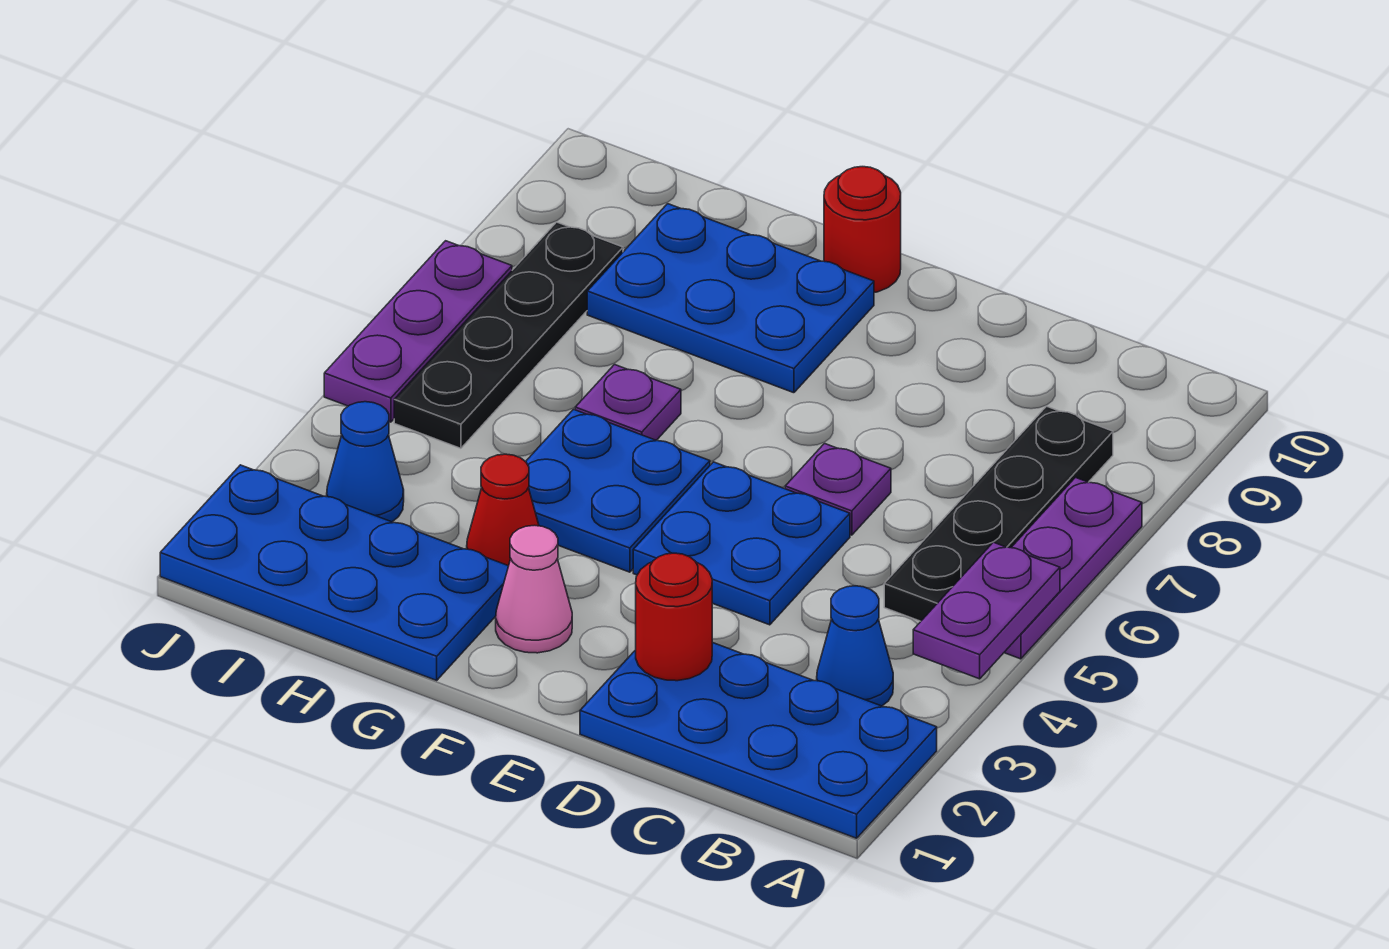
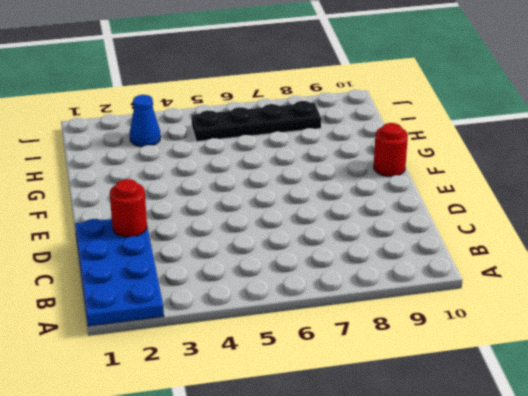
none -> purple 1x3 plate [1004,478,1142,659]
none -> blue 1x1 cone [817,586,893,706]
none -> black 1x4 plate [884,406,1113,621]

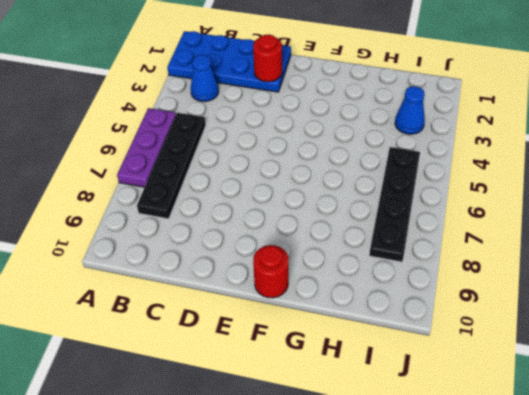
none -> blue 2x2 plate [633,462,850,625]
none -> purple 1x1 plate [785,444,891,535]
none -> pink 1x1 cone [496,525,572,653]

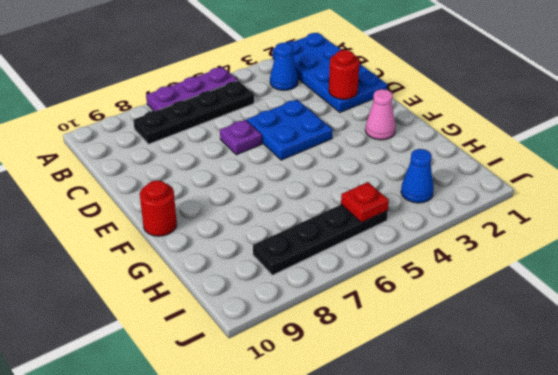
red 1x1 plate [341,182,389,223] -> none
none -> blue 2x2 plate [526,409,710,572]
none -> blue 2x3 plate [587,204,874,393]
none -> blue 2x4 plate [160,465,508,680]

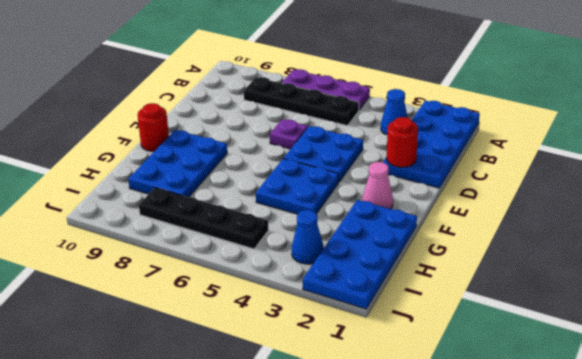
none -> red 1x1 cone [467,454,539,566]
none -> purple 1x1 plate [575,365,681,440]
none -> purple 1x3 plate [324,241,512,422]

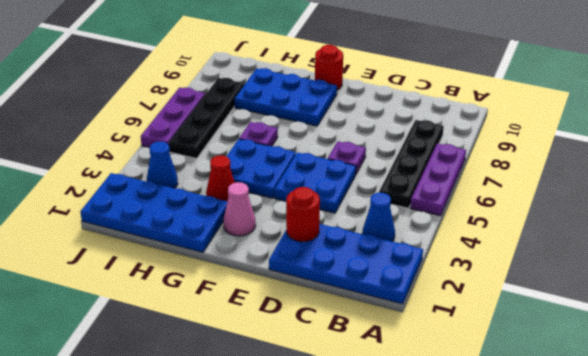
none -> purple 1x2 plate [913,542,1060,679]

